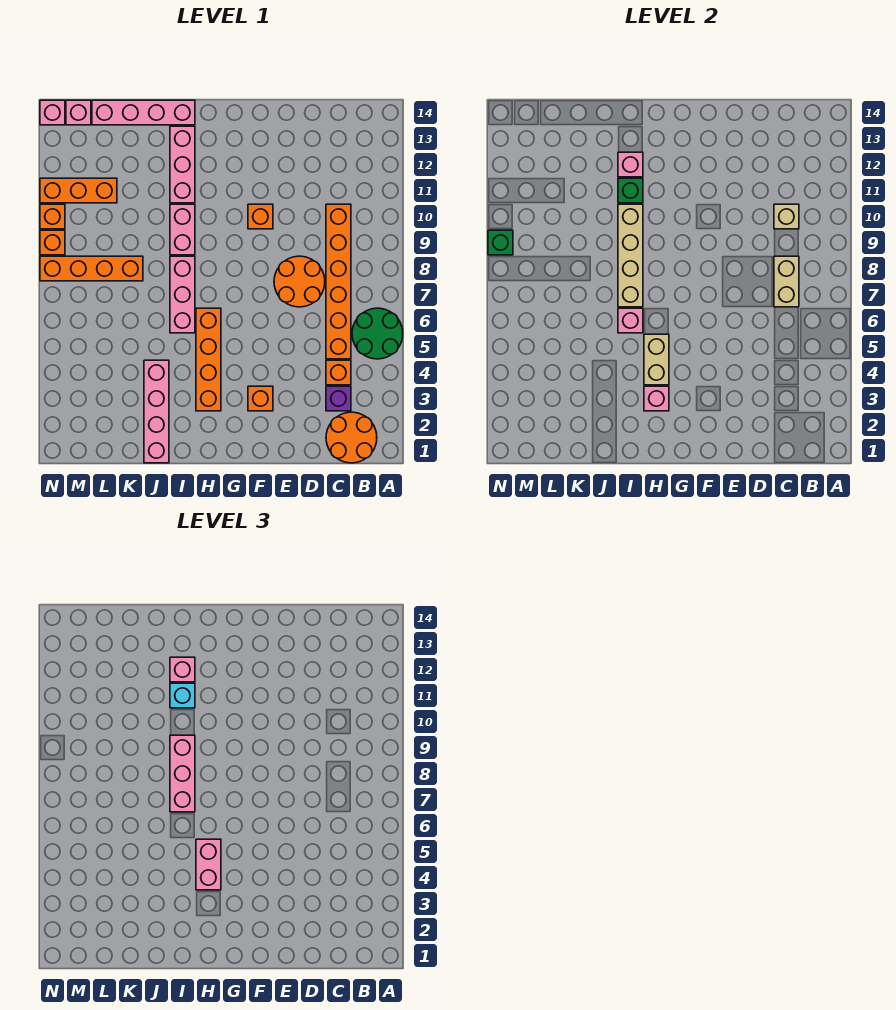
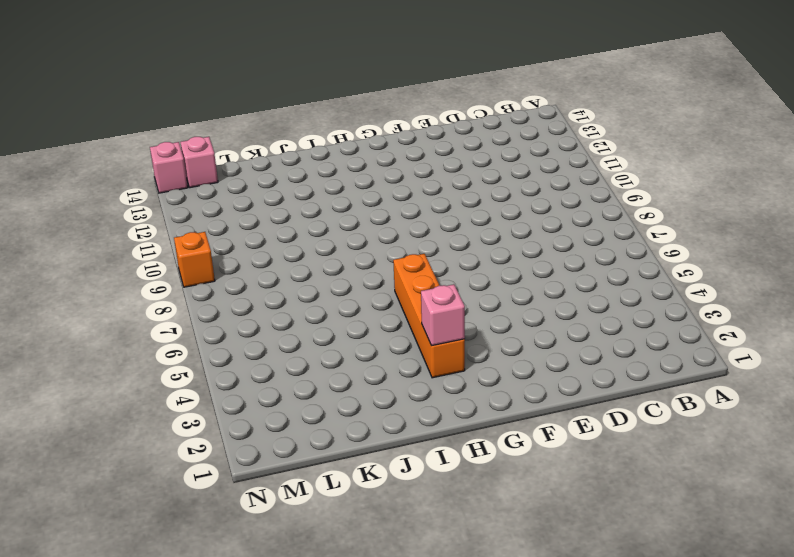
none -> green 2x2 round brick [352,308,403,359]
none -> orange 2x2 round brick [326,412,377,463]
none -> purple 1x1 brick [326,386,351,411]
none -> orange 1x1 brick [326,360,351,385]

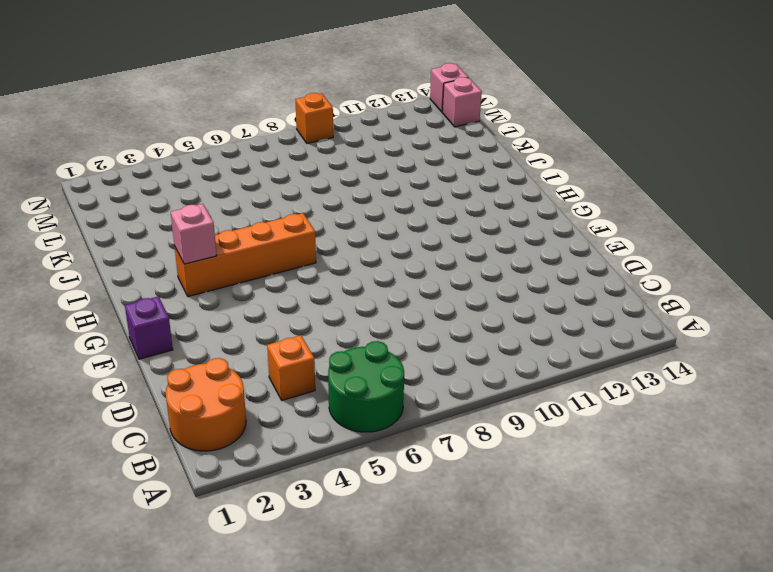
purple 1x1 brick [125,296,173,359] -> purple 1x1 brick moved to [326,386,351,411]
none -> orange 1x6 brick [326,204,351,359]
none -> orange 2x2 round brick [274,256,325,307]
none -> orange 1x1 brick [248,386,273,411]
none -> orange 1x1 brick [248,204,273,229]

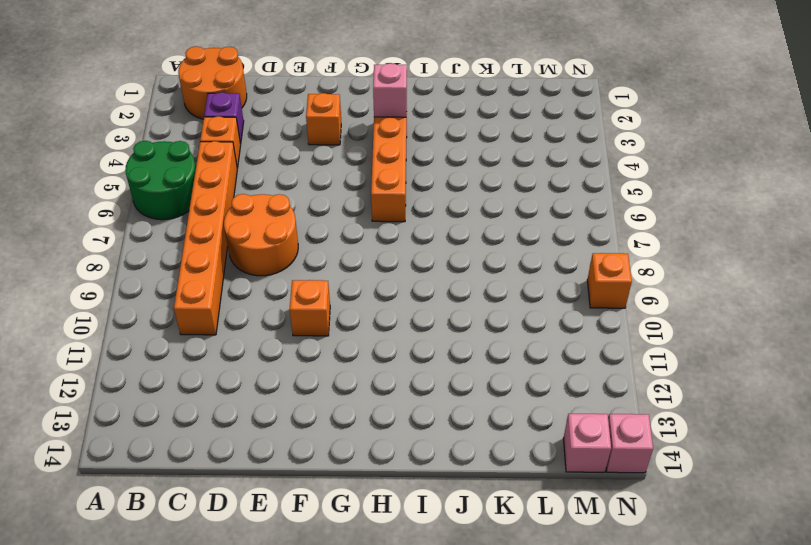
none -> pink 1x3 brick [170,256,195,333]
none -> pink 1x2 brick [170,204,195,255]
none -> pink 1x3 brick [170,126,195,203]
none -> pink 1x4 brick [92,100,195,125]

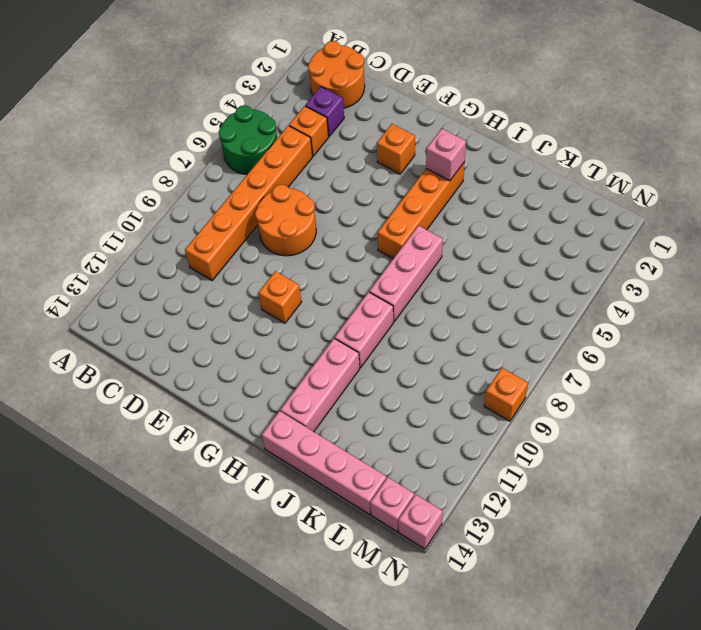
none -> pink 1x4 brick [144,360,169,463]
none -> orange 1x4 brick [40,256,143,281]
none -> orange 1x3 brick [40,178,117,203]
none -> orange 1x1 brick [40,204,65,229]

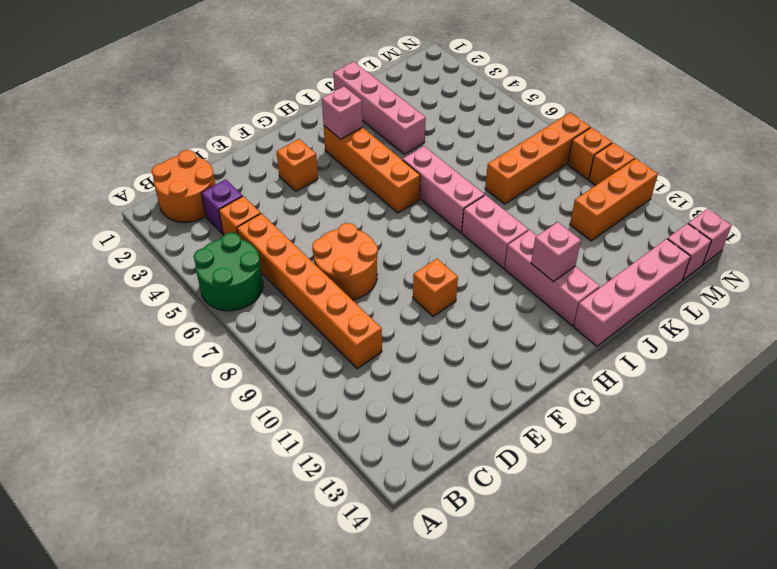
none -> tan 1x2 brick [774,256,799,307]
none -> tan 1x1 brick [774,204,799,229]
none -> tan 1x2 brick [644,334,669,385]
none -> pink 1x1 brick [618,308,643,333]

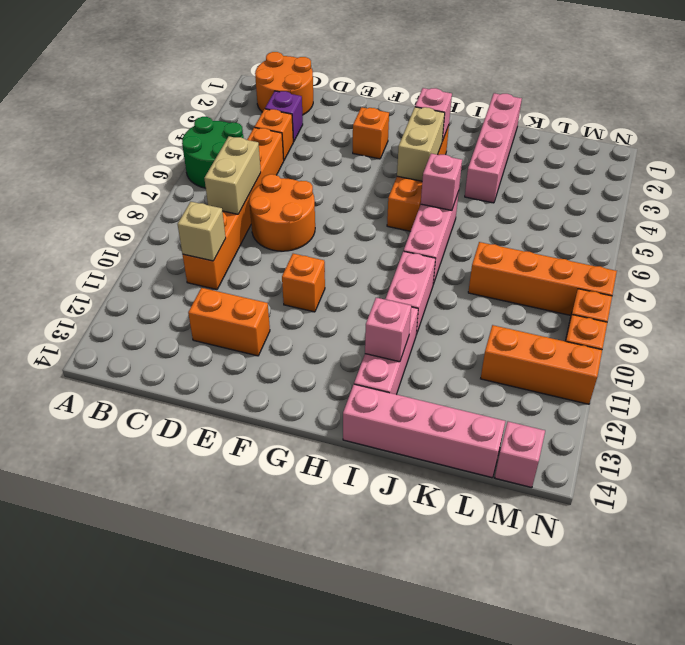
orange 1x2 brick [188,288,270,356] -> none
none -> pink 1x1 brick [40,100,65,125]
none -> tan 1x4 brick [618,204,643,307]
none -> green 1x1 brick [618,178,643,203]
none -> green 1x1 brick [488,230,513,255]

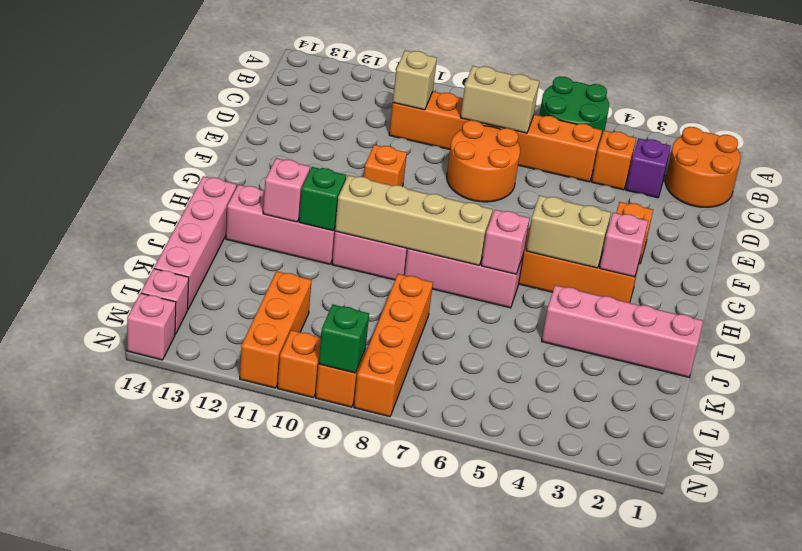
none -> pink 1x2 brick [196,839,221,890]
none -> pink 1x3 brick [170,735,195,812]
none -> cyan 1x1 brick [170,683,195,708]
none -> pink 1x1 brick [170,657,195,682]

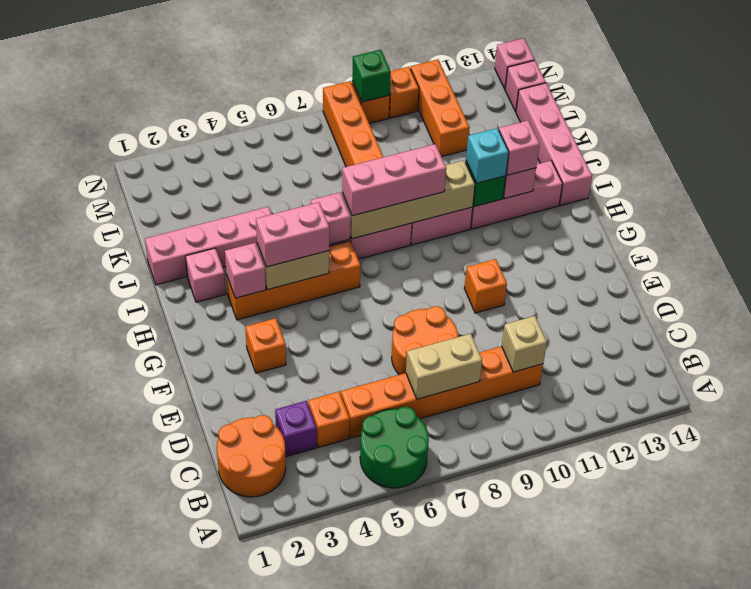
pink 1x1 brick [185,248,226,302] -> none

